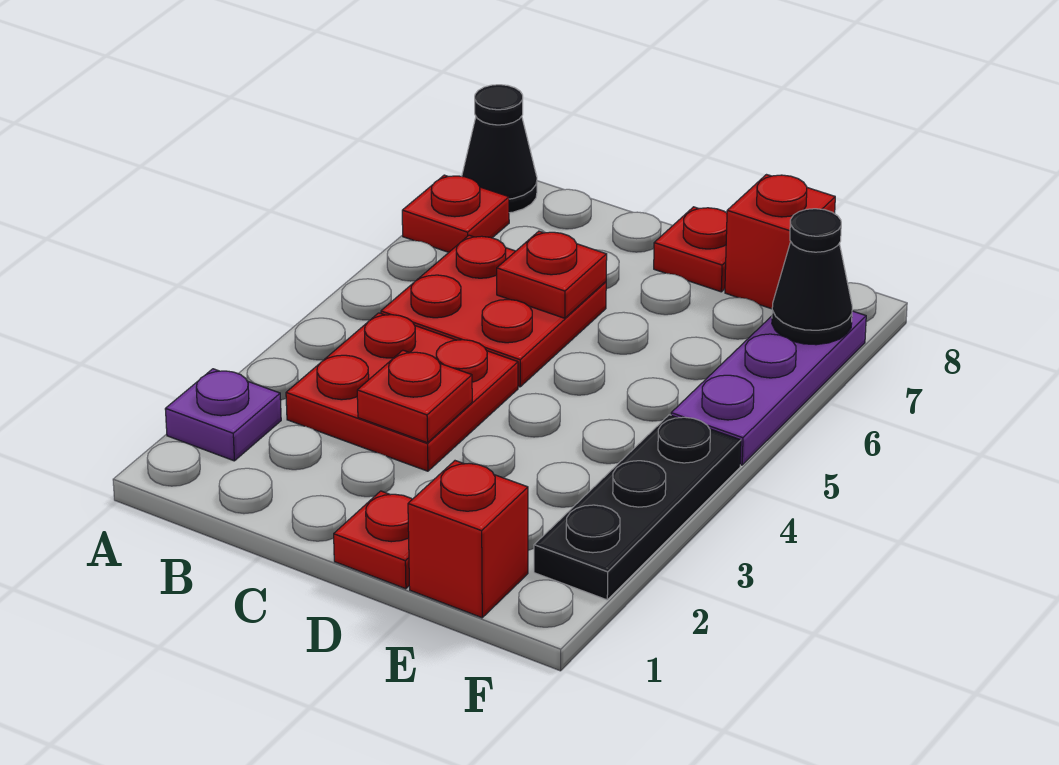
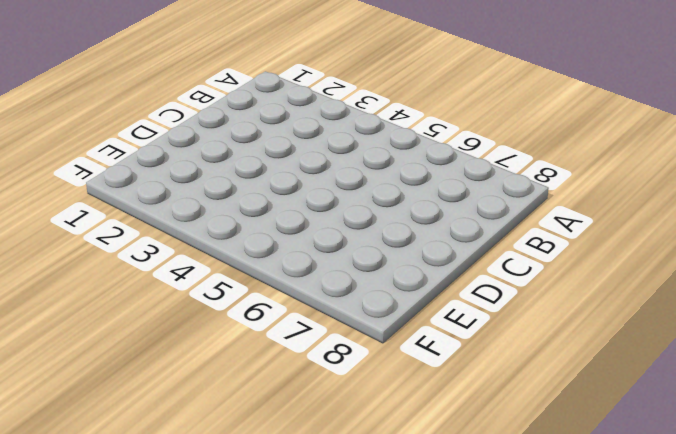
none -> purple 1x1 plate [165,369,281,461]
none -> red 1x1 plate [402,175,509,252]
none -> black 1x1 cone [462,85,537,213]

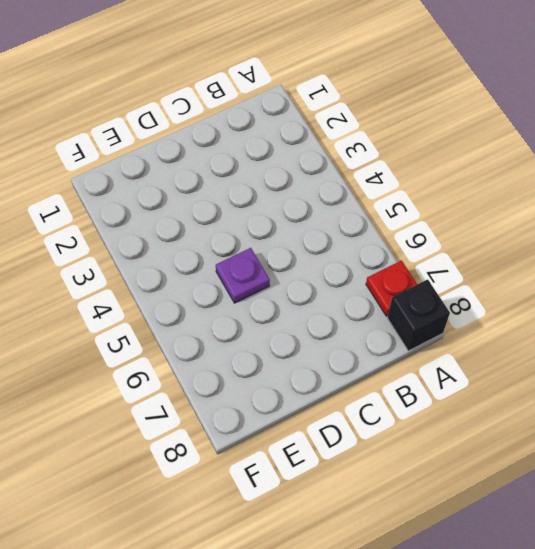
black 1x1 brick [387,279,450,351] -> black 1x1 cone [462,85,537,213]
purple 1x1 plate [216,248,270,303] -> purple 1x1 plate moved to [165,369,281,461]
none -> red 2x2 plate [286,313,518,471]
none -> red 2x2 plate [381,235,606,387]
none -> red 1x1 plate [334,491,412,589]

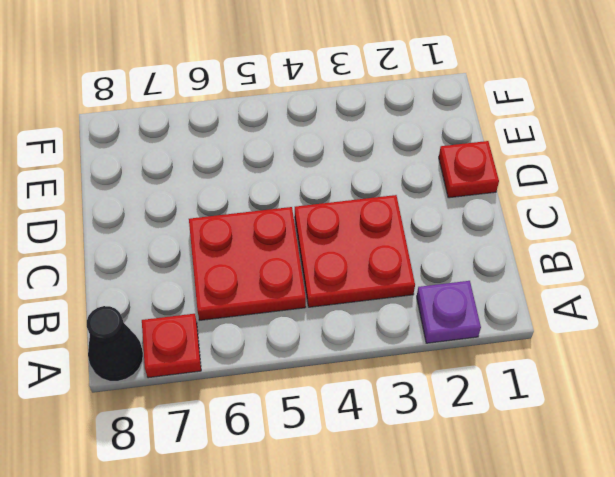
none -> red 1x1 plate [654,207,727,292]
none -> red 1x1 brick [408,461,528,618]
none -> red 1x1 brick [725,175,835,309]

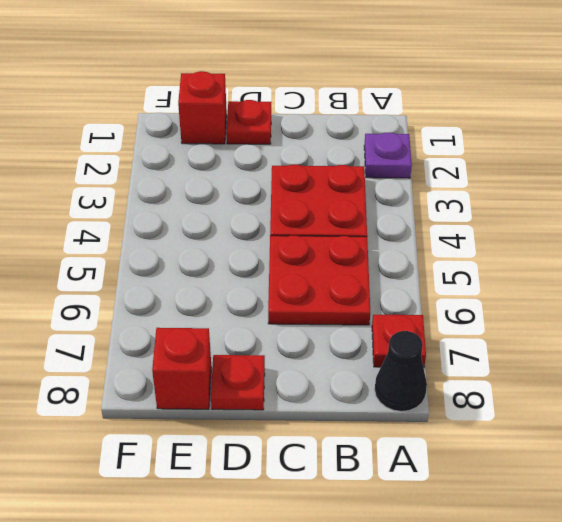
none -> black 1x3 plate [534,415,741,600]
none -> purple 1x3 plate [671,311,866,465]
none -> red 1x1 plate [357,350,472,443]

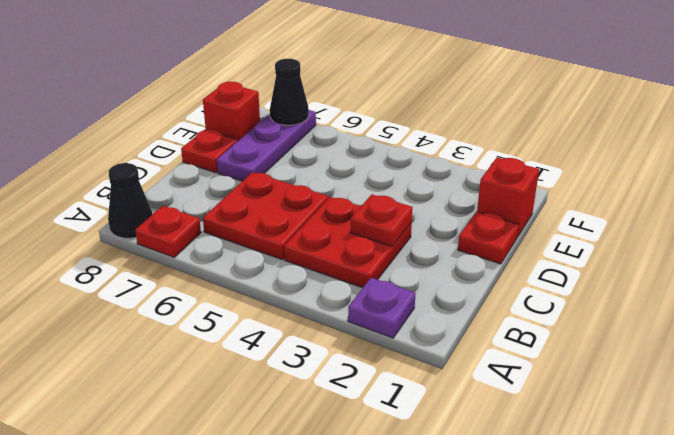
purple 1x3 plate [217,110,316,181] -> purple 1x3 plate turned to [671,311,866,465]
none -> black 1x3 plate [534,415,741,600]
none -> red 1x1 plate [497,231,607,318]

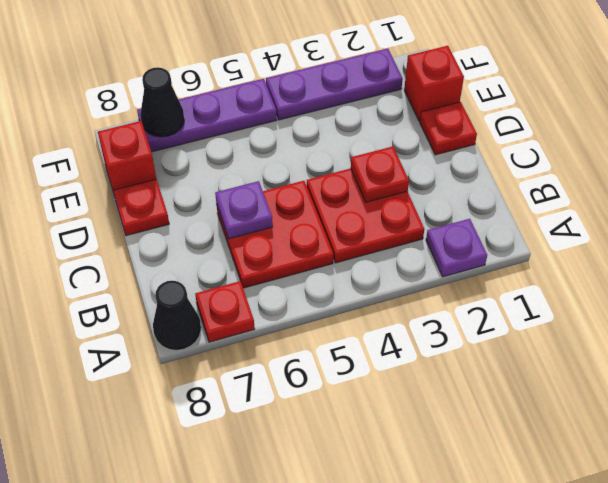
purple 1x1 plate [215,181,273,239] -> red 1x1 plate [497,231,607,318]
purple 1x3 plate [266,48,403,120] -> black 1x3 plate [534,415,741,600]

